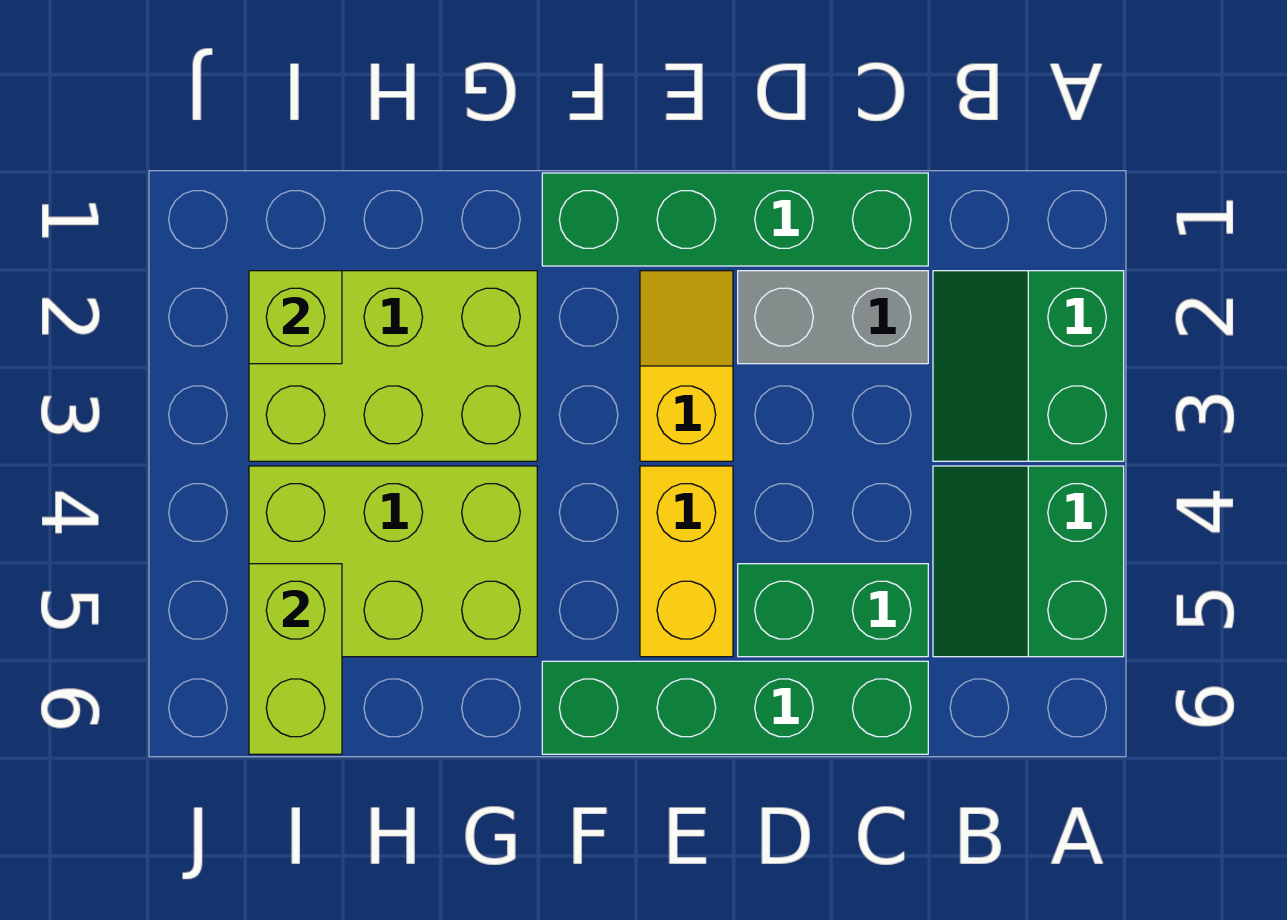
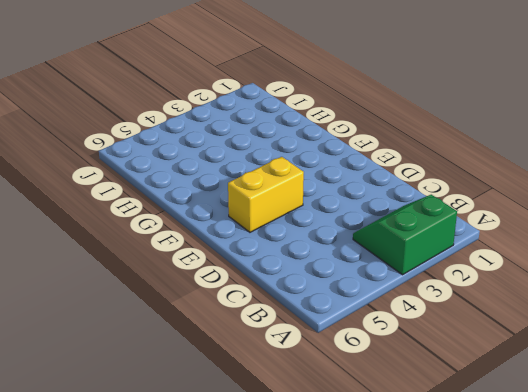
none -> green 2x2 slope [933,466,1124,657]
none -> green 1x4 brick [542,173,928,266]
none -> grey 1x2 brick [738,271,928,364]

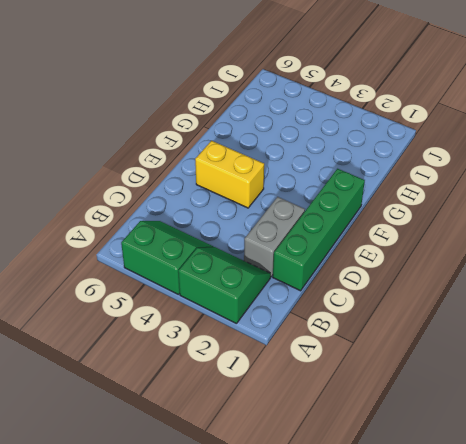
none -> green 1x2 brick [738,564,928,657]
none -> green 1x4 brick [542,661,928,754]
none -> yellow 1x2 slope [640,271,733,461]

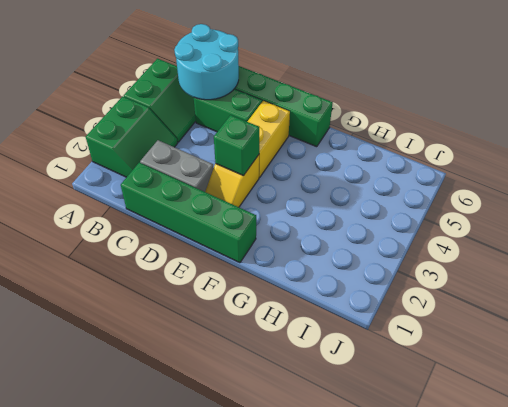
cyan 2x2 round brick [174,24,239,100] -> none
green 1x1 brick [214,115,259,176] -> none
none -> lime 2x3 brick [249,271,537,461]
none -> lime 2x3 brick [249,466,537,657]
none -> lime 1x1 brick [249,271,342,364]

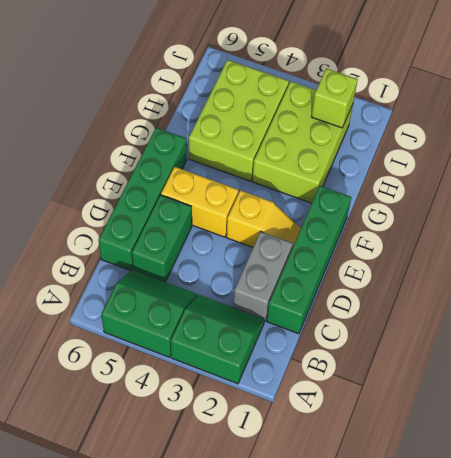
none -> lime 1x2 brick [249,564,342,754]

